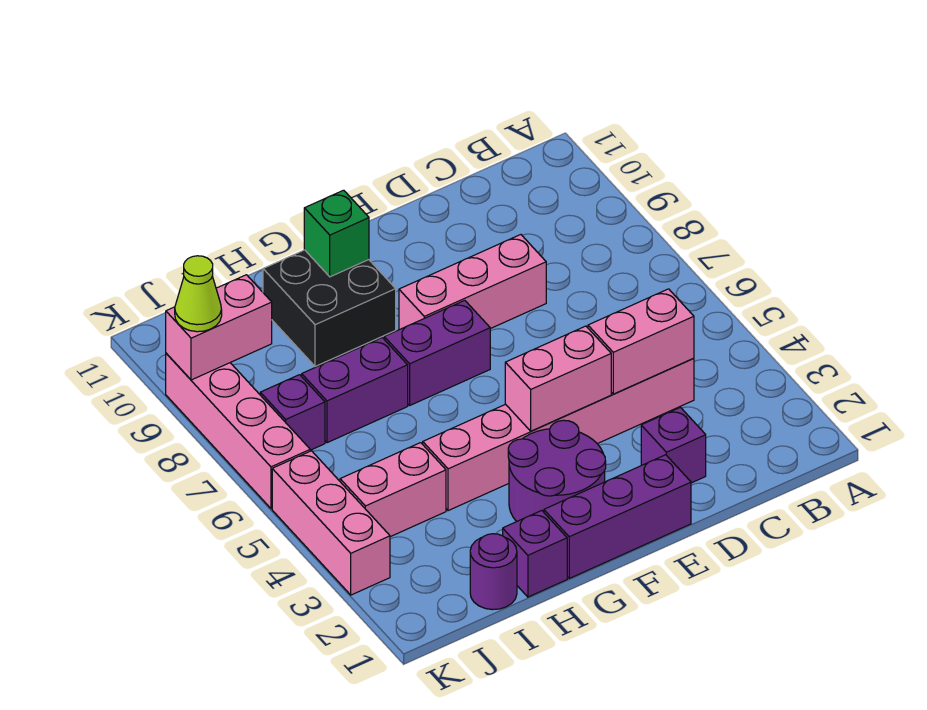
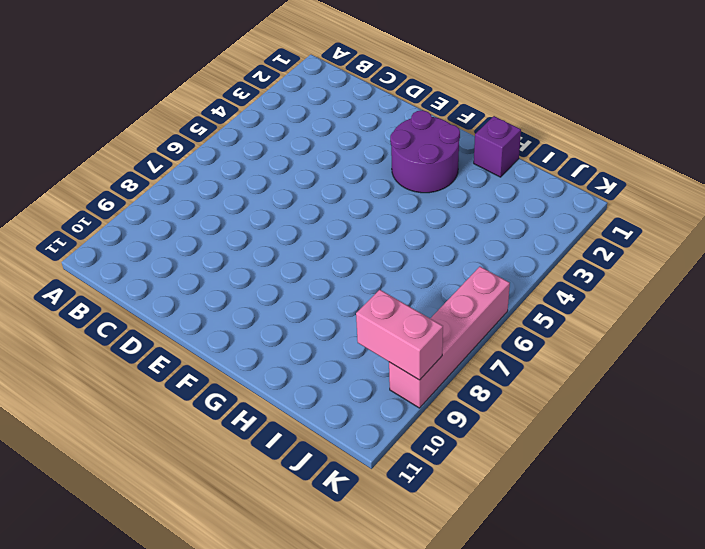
none -> pink 1x6 brick [423,358,694,511]
none -> purple 1x1 brick [641,407,706,483]
none -> pink 1x3 brick [399,235,546,330]

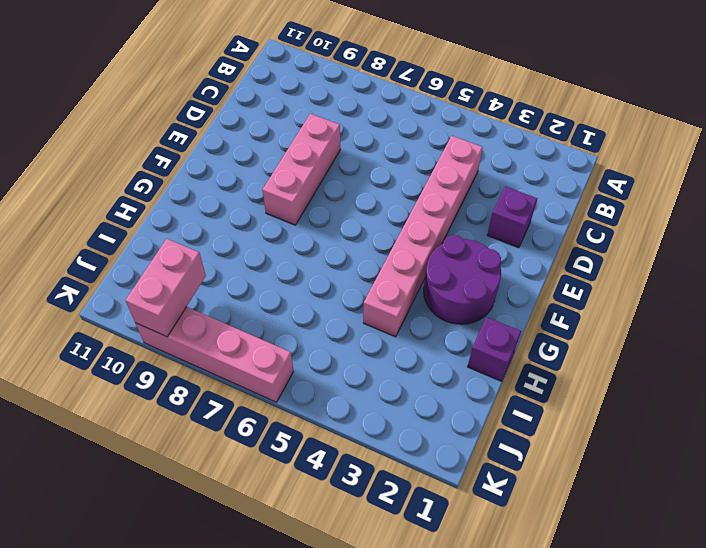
none -> purple 1x3 brick [544,455,691,578]
none -> purple 1x2 brick [384,300,490,405]
none -> black 2x2 brick [263,250,396,366]

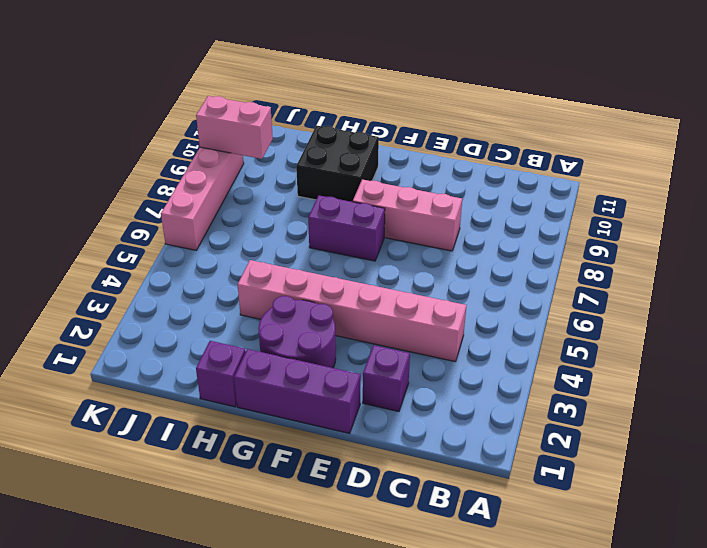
none -> purple 1x2 brick [302,338,408,443]
none -> purple 1x1 round brick [470,534,517,610]
none -> pink 1x2 brick [340,443,446,537]

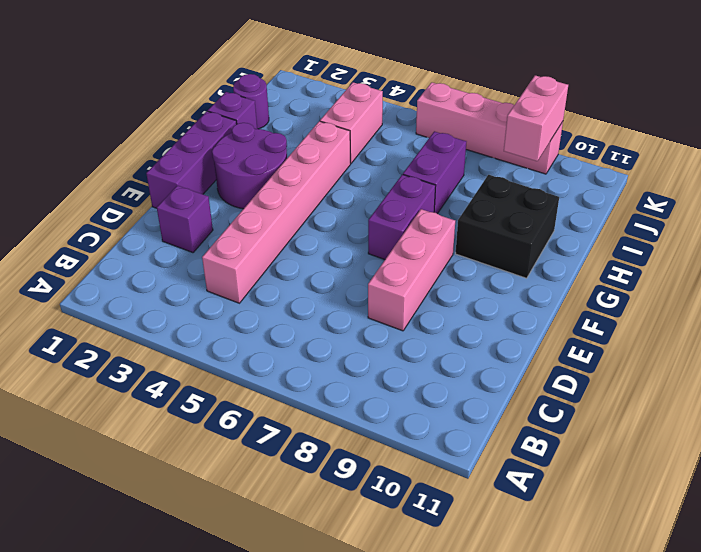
none -> purple 1x1 brick [260,375,325,450]
none -> pink 1x3 brick [272,451,390,595]
none -> pink 1x2 brick [588,289,694,394]

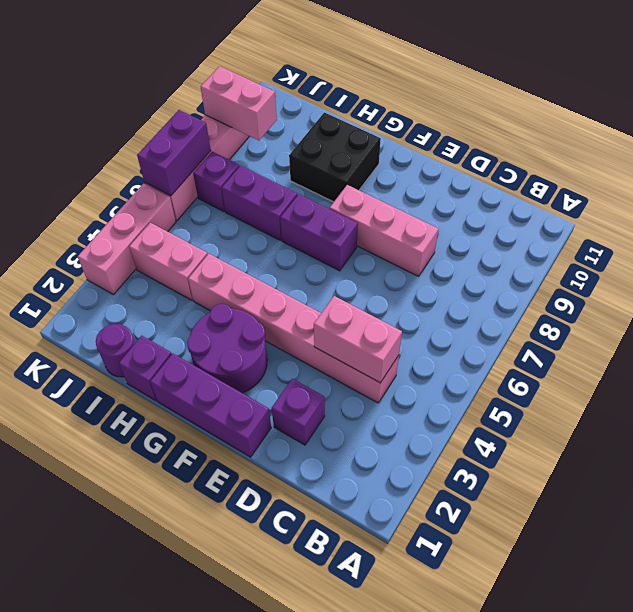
purple 1x2 brick [137,110,211,196] -> none
none -> pink 1x2 brick [505,326,611,431]
none -> green 1x1 brick [304,190,369,277]
none -> lime 1x1 cone [175,256,222,332]

